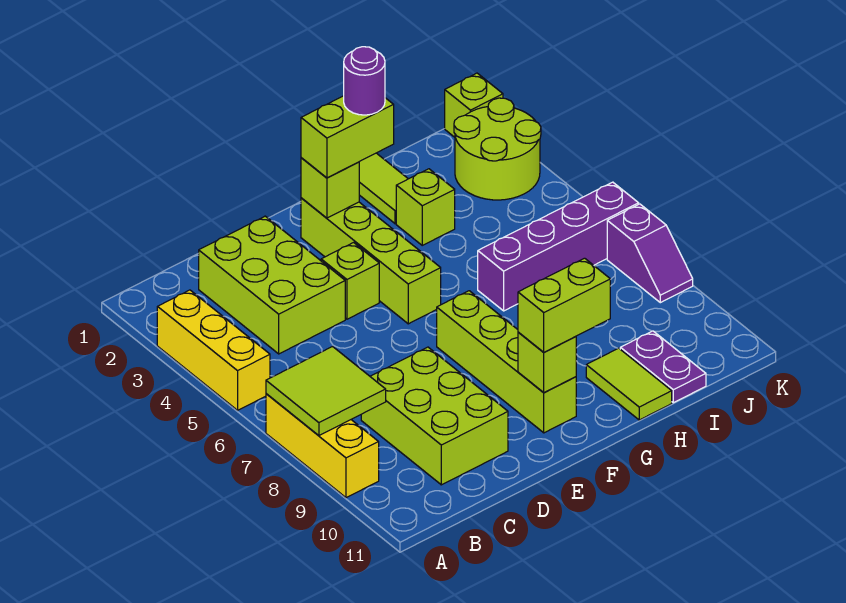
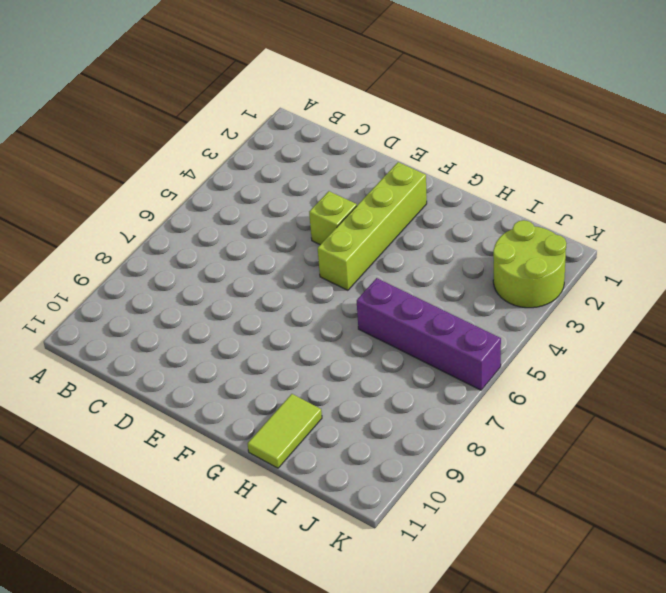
none -> yellow 1x3 brick [157,290,270,410]
none -> yellow 1x3 brick [266,394,379,498]
none -> lime 2x3 brick [199,216,345,354]

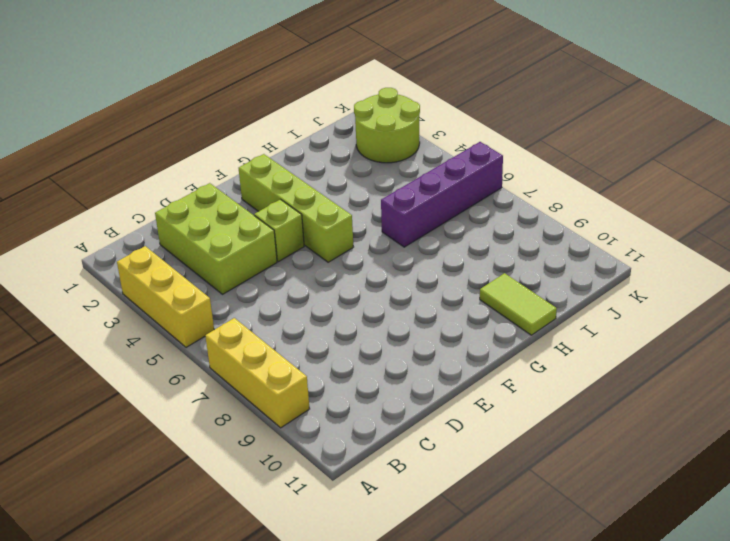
none -> lime 2x3 brick [361,347,508,485]
none -> lime 1x4 brick [437,291,576,433]
none -> lime 1x2 tile [359,153,408,224]

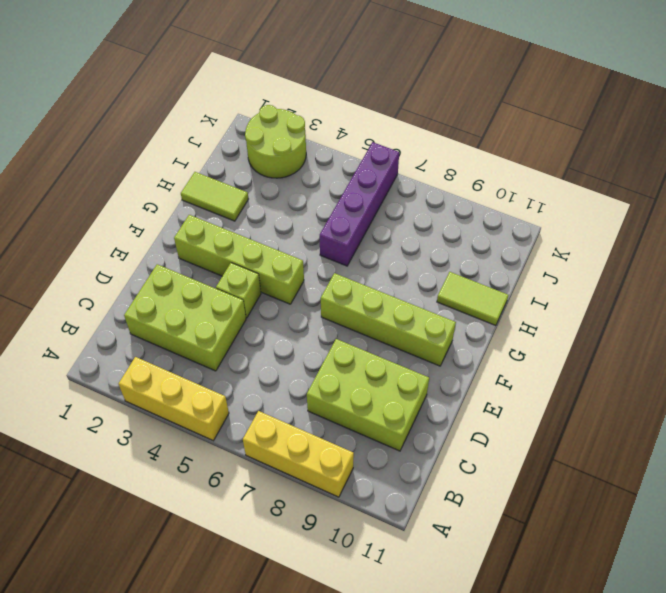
none -> lime 1x1 brick [396,169,455,245]
none -> purple 1x2 plate [620,331,706,403]
none -> lime 1x1 brick [445,73,503,137]

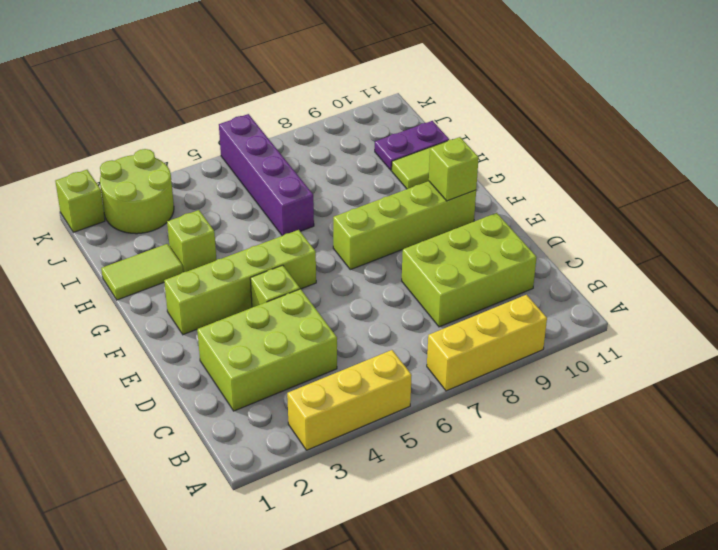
none -> purple 1x2 slope [607,204,693,303]
none -> lime 2x2 tile [266,347,386,436]
none -> lime 1x1 brick [301,158,359,218]

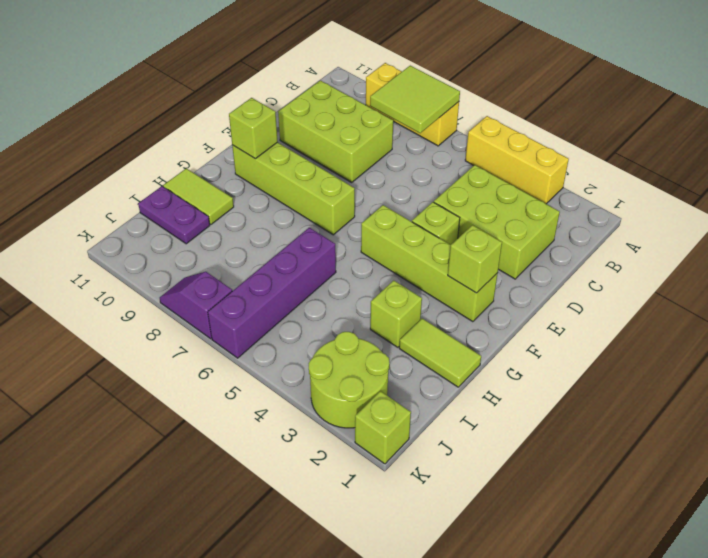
none -> lime 1x2 brick [301,96,394,178]
none -> lime 1x2 brick [518,258,610,352]
none -> purple 1x1 round brick [344,47,385,115]

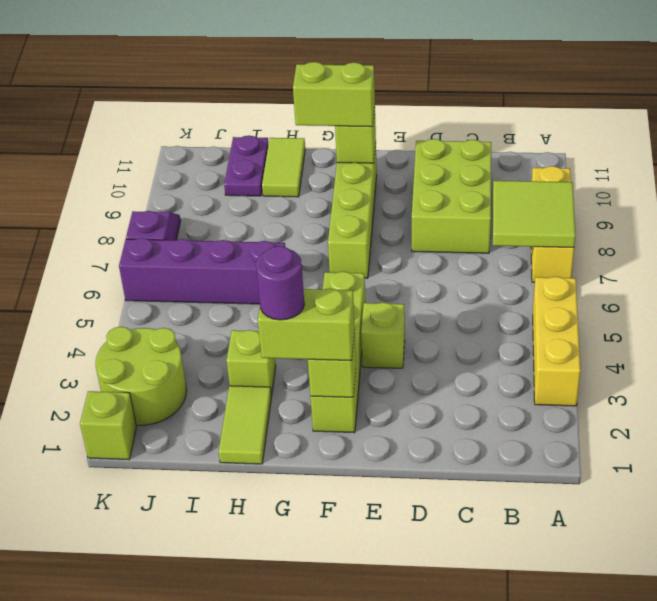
none -> lime 2x3 brick [199,216,345,354]

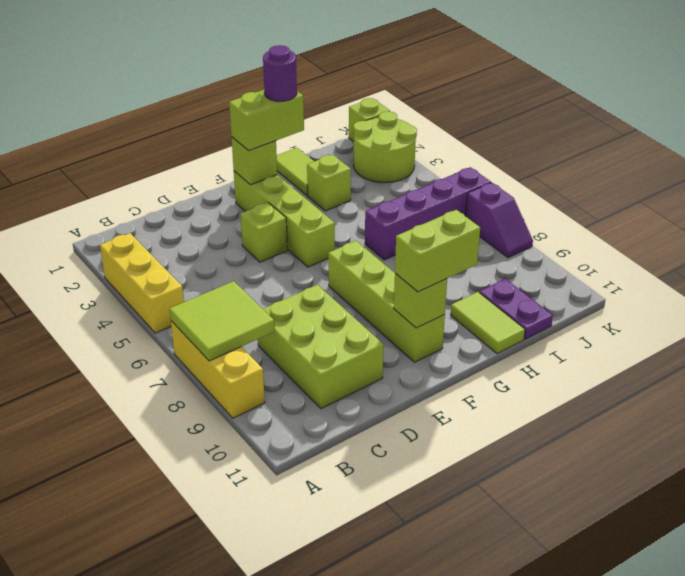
none -> lime 2x3 brick [199,216,345,354]

